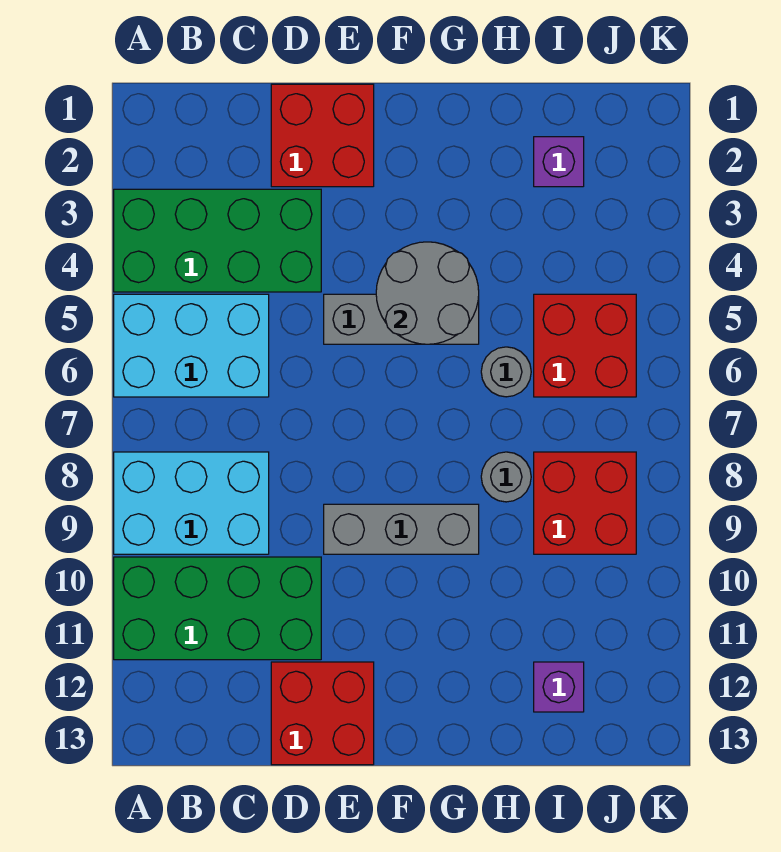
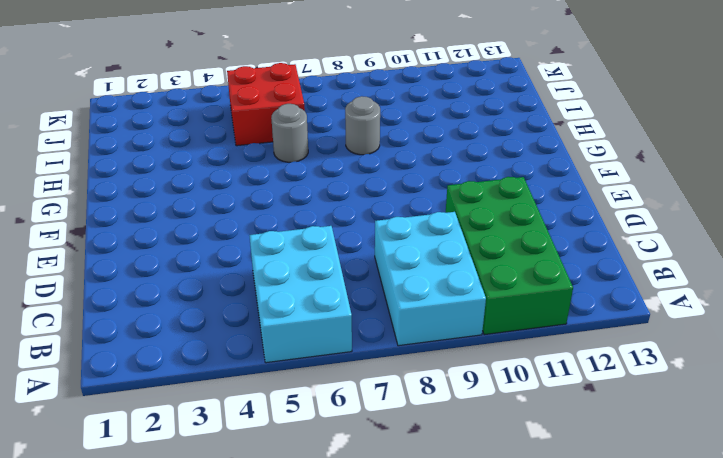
none -> green 2x4 brick [114,189,321,292]
none -> red 2x2 brick [271,84,374,187]
none -> red 2x2 brick [271,662,374,765]

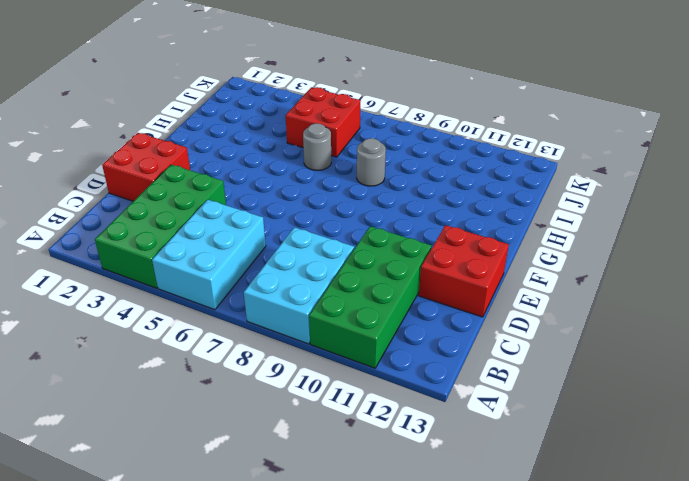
none -> grey 1x3 brick [324,294,479,344]
none -> grey 1x3 brick [324,504,479,554]
none -> purple 1x1 brick [534,137,584,187]

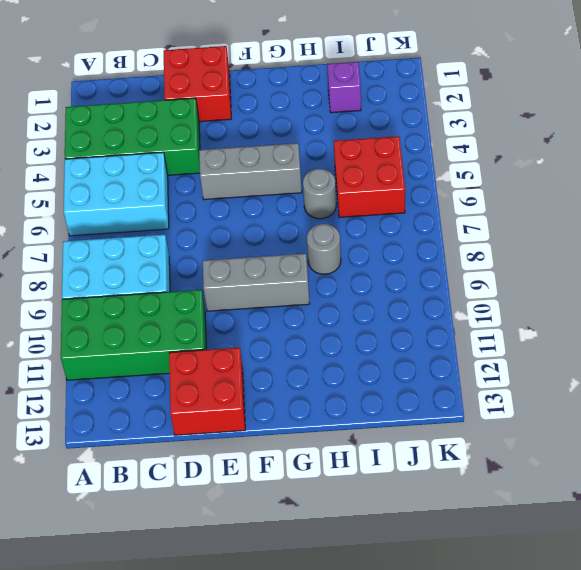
none -> red 2x2 brick [534,452,636,554]
none -> purple 1x1 brick [534,662,584,712]
none -> grey 2x2 round brick [376,242,479,344]

